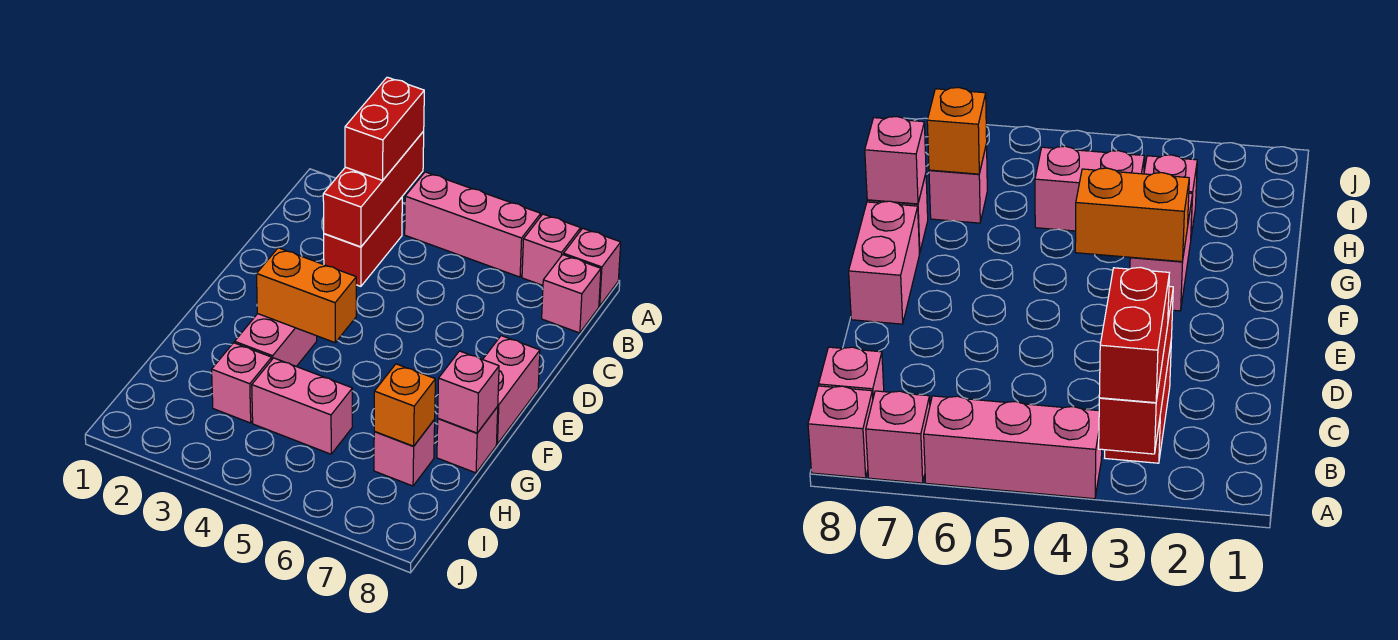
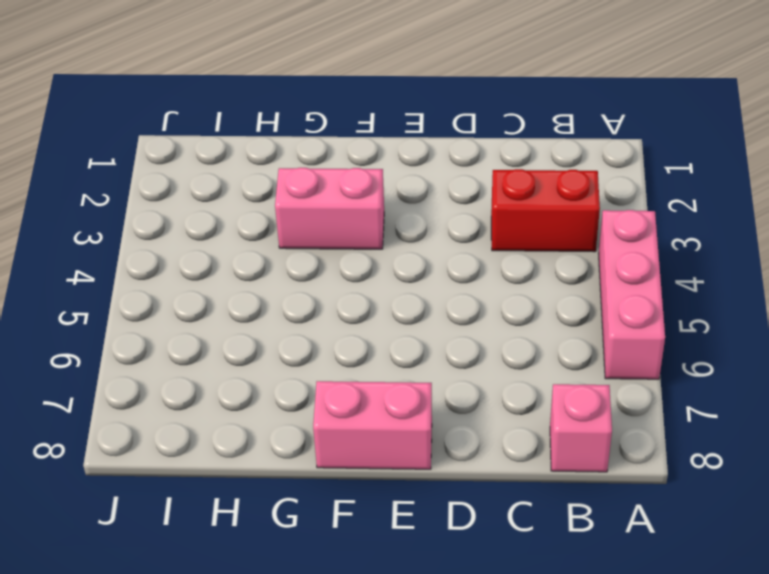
none -> pink 1x1 brick [522,214,581,285]
none -> pink 1x1 brick [563,228,621,306]
none -> pink 1x1 brick [437,407,498,473]

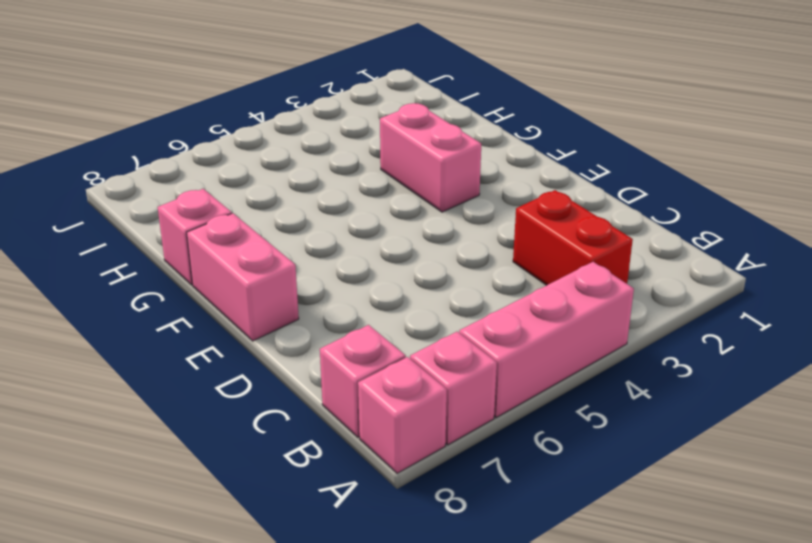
none -> pink 1x1 brick [212,343,272,423]
none -> pink 1x2 brick [252,358,353,454]
none -> pink 1x1 brick [374,420,435,486]

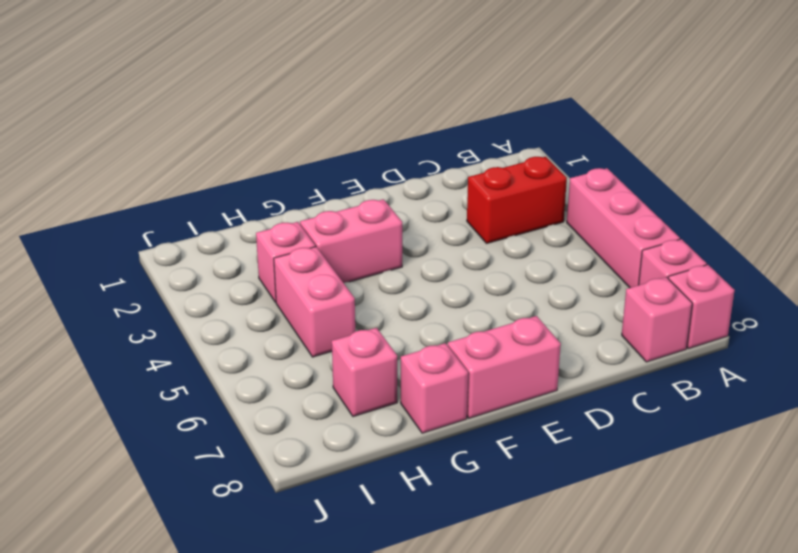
none -> red 1x3 brick [323,131,424,247]
none -> orange 1x2 brick [257,248,356,343]
none -> pink 1x1 brick [438,351,499,433]

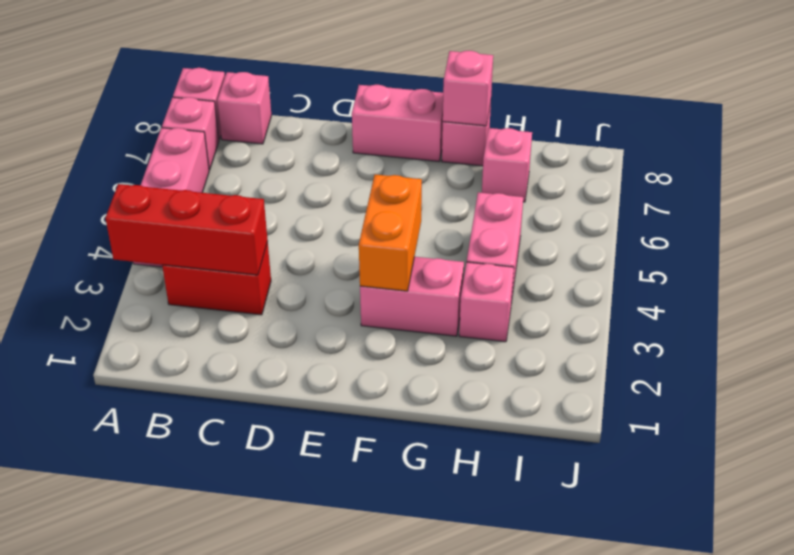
none -> orange 1x1 brick [374,364,435,446]
none -> red 1x2 brick [345,77,424,180]

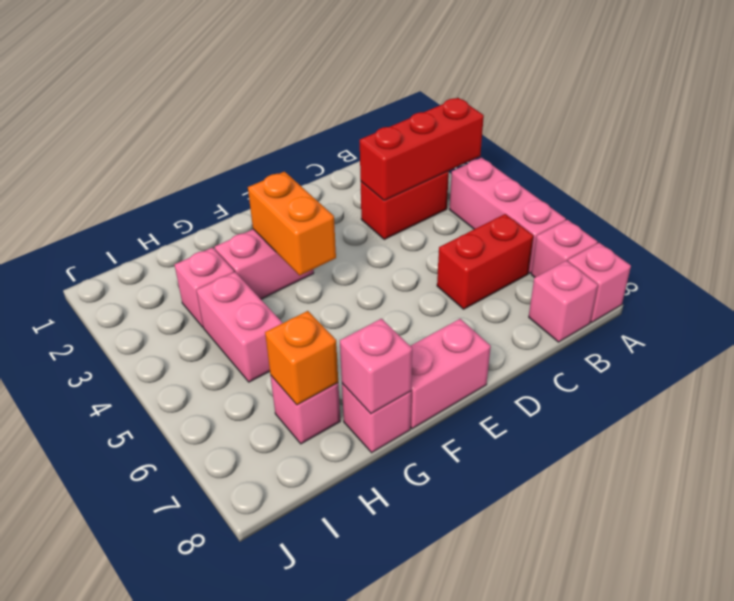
red 1x2 brick [437,214,533,309] -> red 1x2 brick moved to [345,77,424,180]

